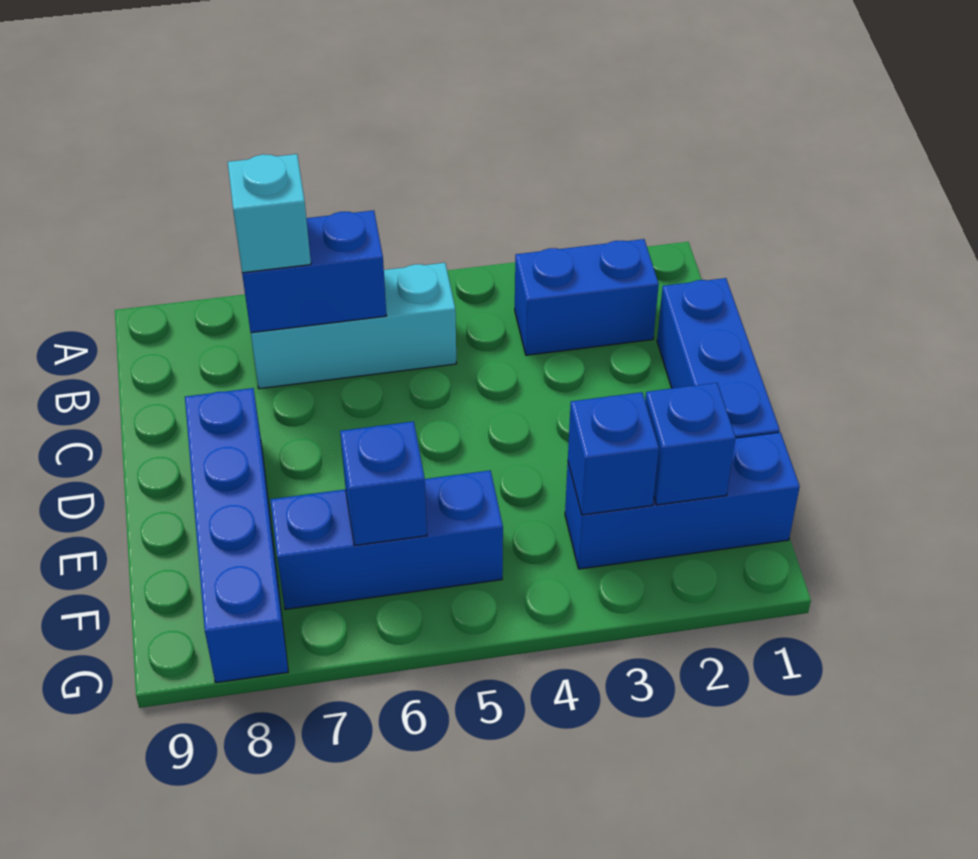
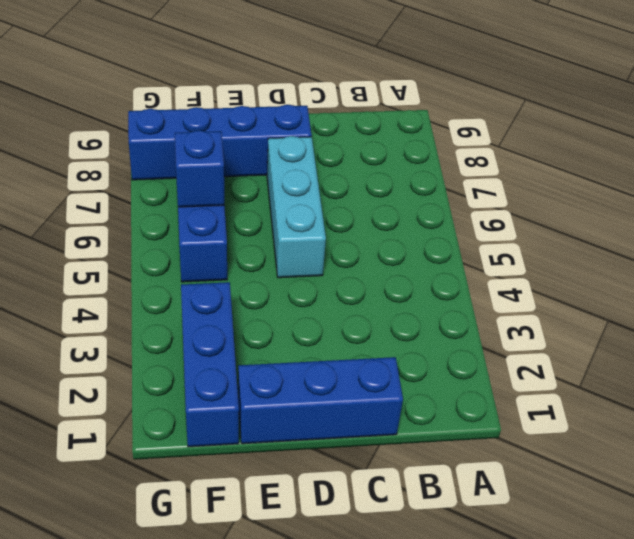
cyan 1x3 brick [267,136,326,278] -> cyan 1x3 brick moved to [251,263,456,389]
none -> blue 1x2 brick [515,239,659,355]
none -> blue 1x2 brick [242,210,386,333]

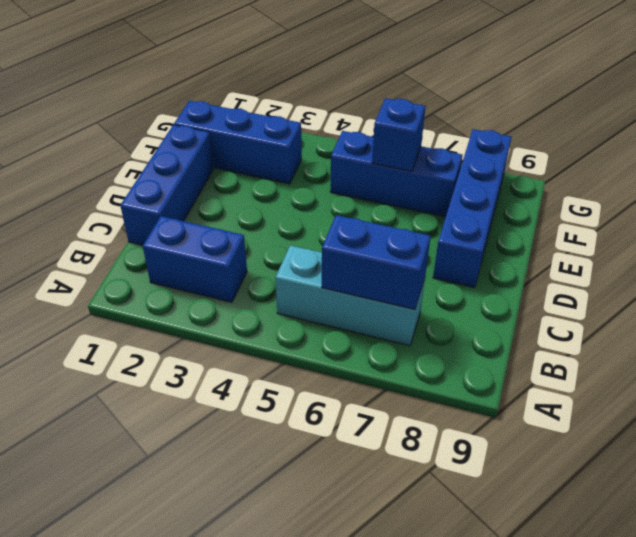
none -> blue 1x1 brick [645,383,735,505]
none -> blue 1x1 brick [568,392,659,515]

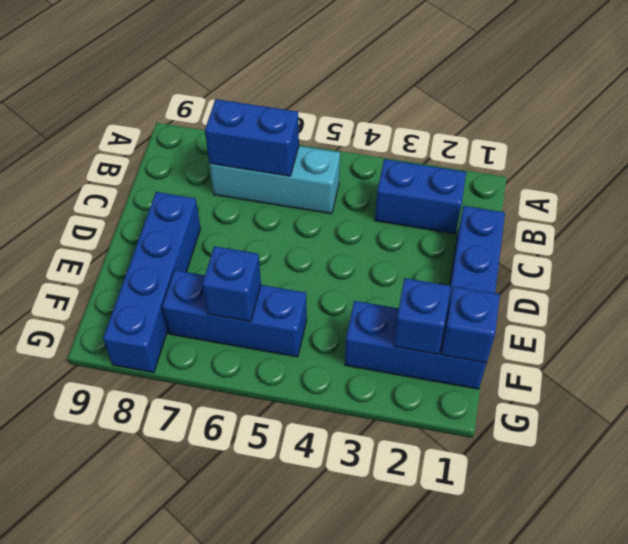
blue 1x1 brick [441,286,500,363] -> blue 1x1 brick moved to [568,392,659,515]
none -> cyan 1x1 brick [228,154,311,273]

